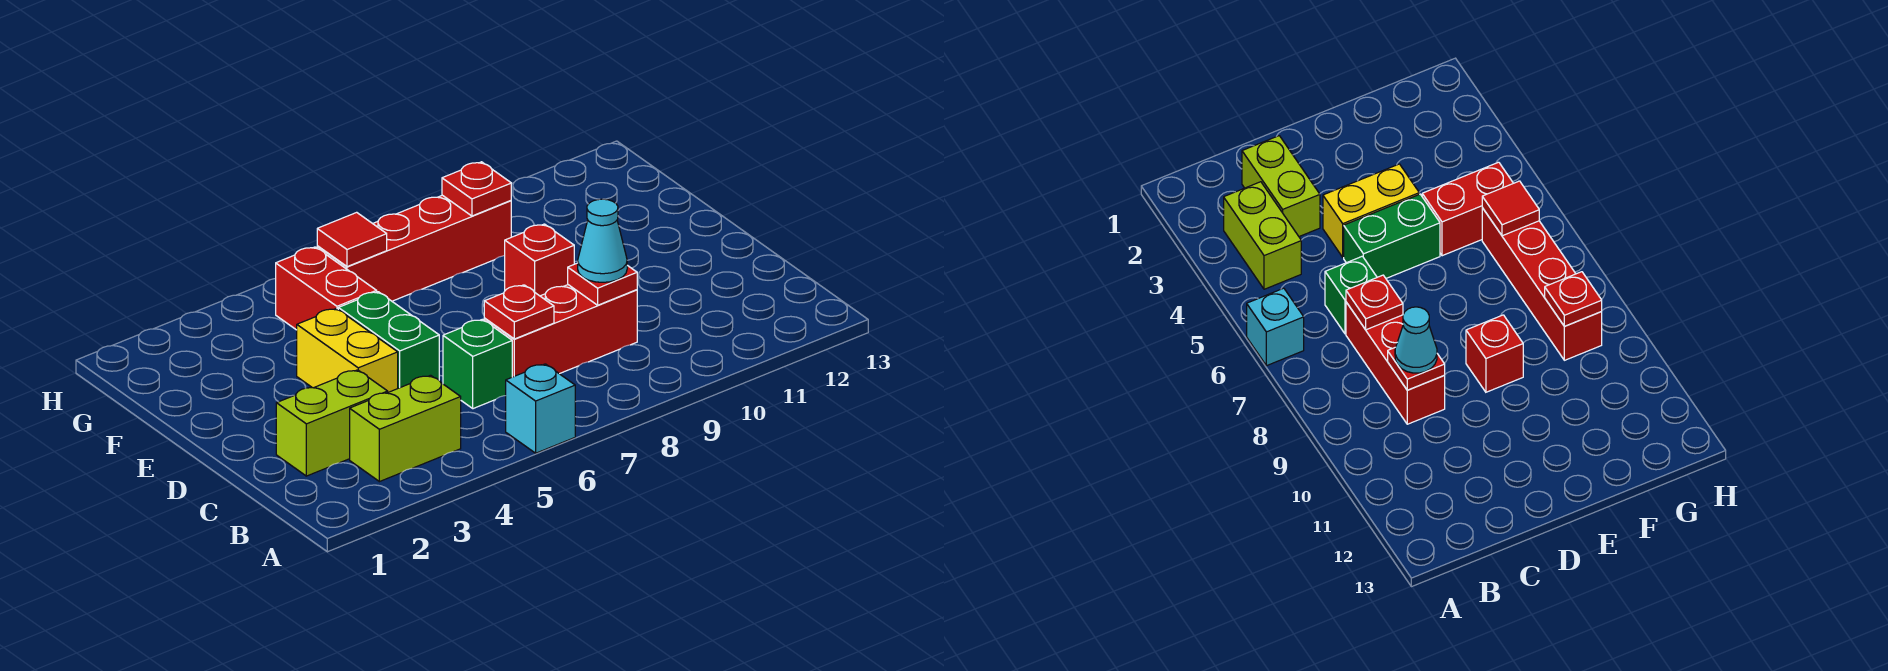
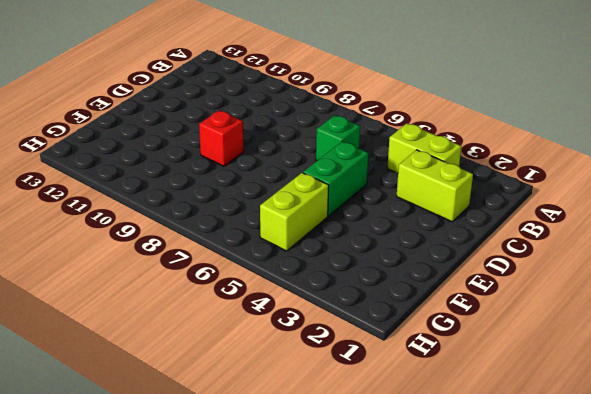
lime 1x2 brick [260,173,329,251] -> red 1x2 brick [276,247,377,330]
none -> cyan 1x1 brick [506,364,575,453]
none -> red 1x3 brick [484,285,637,377]
none -> yellow 1x2 brick [297,308,398,392]

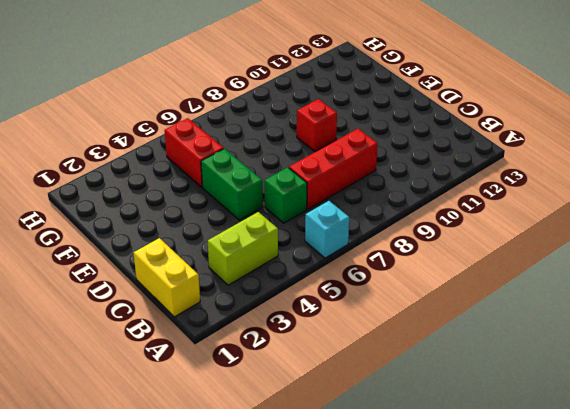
yellow 1x2 brick [134,238,200,317] -> yellow 1x2 brick moved to [297,308,398,392]
none -> lime 1x2 brick [276,370,388,476]
none -> red 1x4 brick [317,195,511,301]
none -> red 1x1 plate [484,285,554,339]

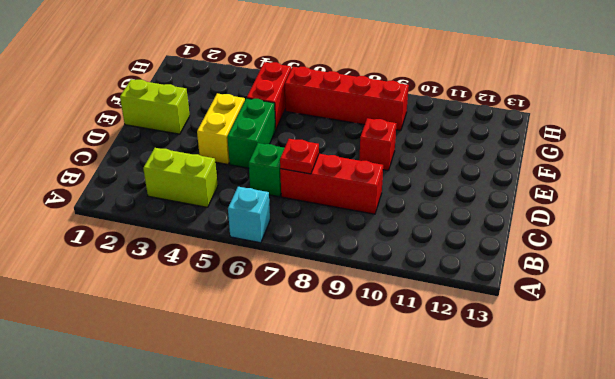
lime 1x2 brick [120,79,190,134] -> lime 1x2 brick moved to [276,370,388,476]
none -> red 1x1 plate [568,263,637,305]
none -> red 1x1 tile [317,212,387,267]
none -> red 1x1 plate [442,162,511,216]

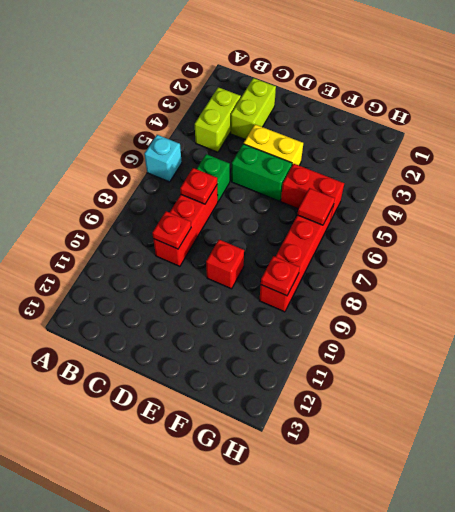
none -> cyan 1x1 cone [578,199,627,282]

